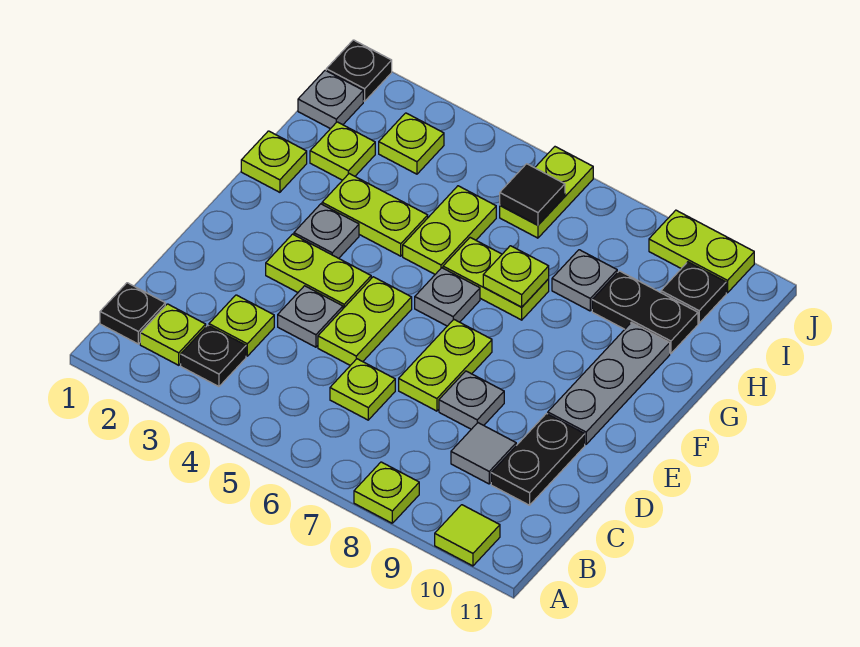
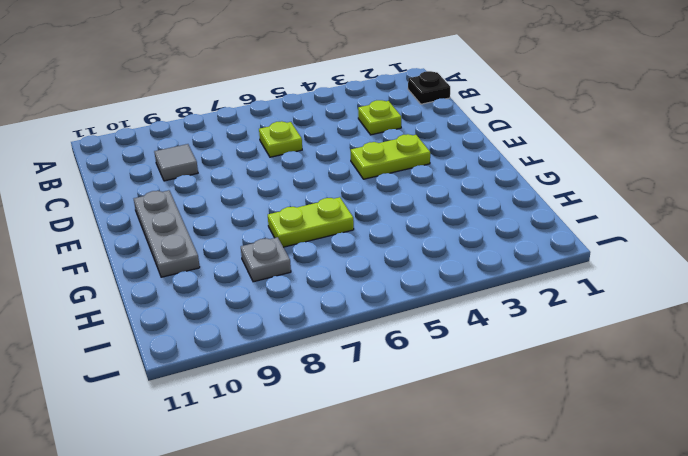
none -> lime 1x1 plate [354,462,419,523]
none -> lime 1x1 tile [435,505,500,566]
none -> lime 1x1 plate [140,304,206,365]
none -> black 1x1 plate [181,325,246,387]

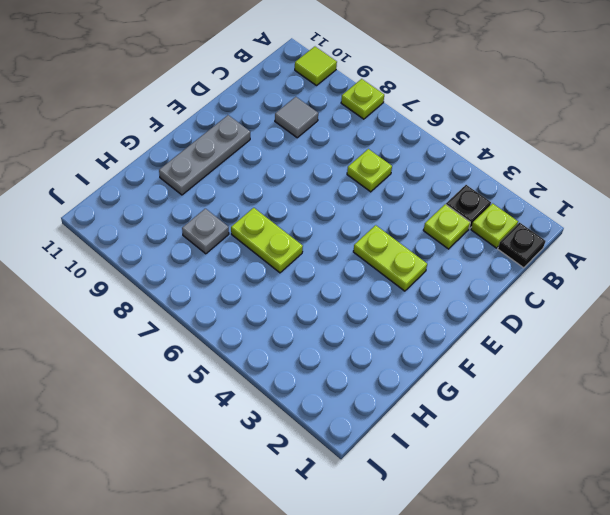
none -> black 1x2 plate [491,414,585,505]
none -> grey 1x1 plate [278,286,343,347]
none -> lime 1x2 plate [318,277,412,365]
none -> lime 1x2 plate [399,319,492,411]

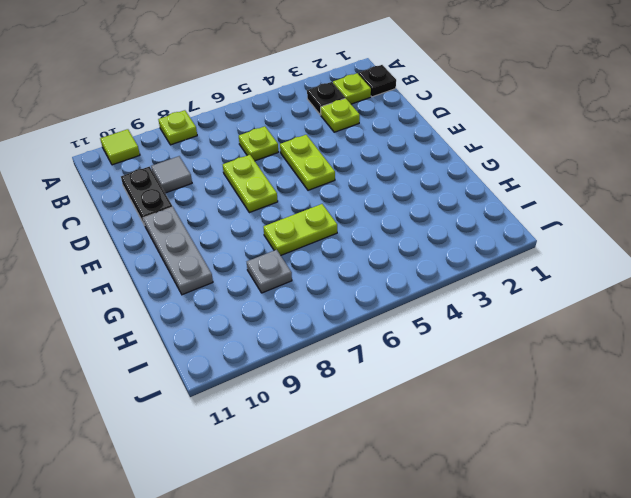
none -> grey 1x1 plate [278,286,343,347]
none -> grey 1x1 plate [439,371,504,429]
none -> lime 1x2 plate [266,234,371,308]
none -> grey 1x1 plate [294,204,359,258]

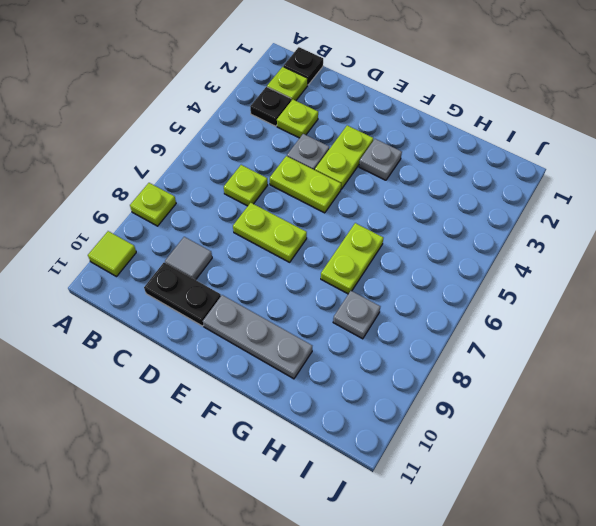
none -> grey 1x1 plate [439,371,504,429]
none -> grey 1x1 plate [415,268,480,326]
none -> lime 1x1 plate [241,131,307,192]
none -> lime 1x2 plate [322,174,428,256]

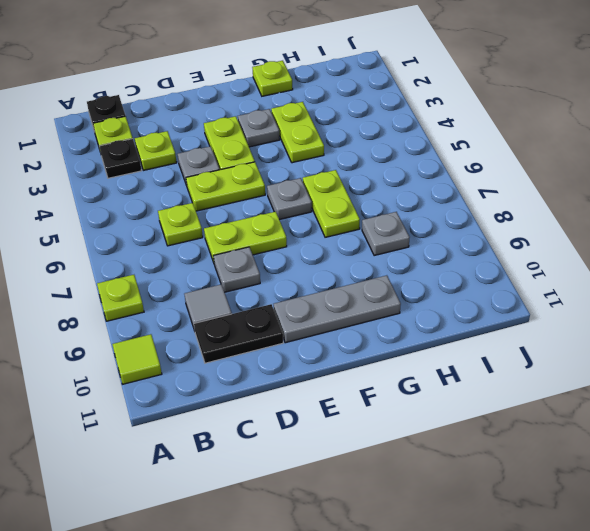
none -> lime 1x2 plate [403,186,496,274]
none -> lime 1x1 plate [310,122,375,180]
none -> black 1x2 plate [592,271,698,354]
none -> grey 1x1 plate [298,70,363,129]

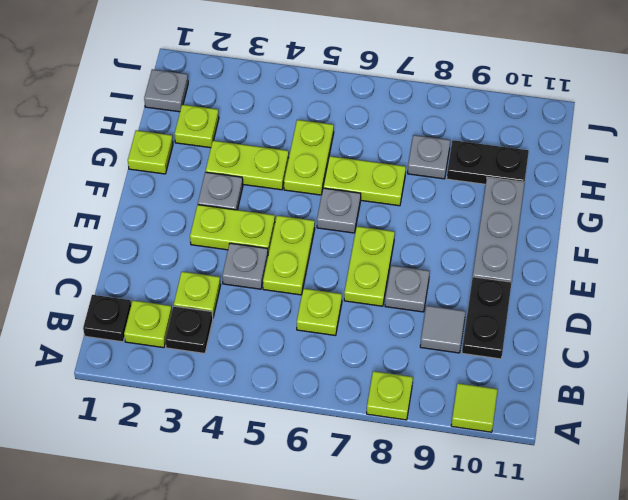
none -> lime 1x1 plate [379,113,444,174]
none -> lime 1x2 plate [500,147,593,238]
none -> black 1x1 plate [661,262,726,323]
none -> black 1x1 plate [326,40,392,101]

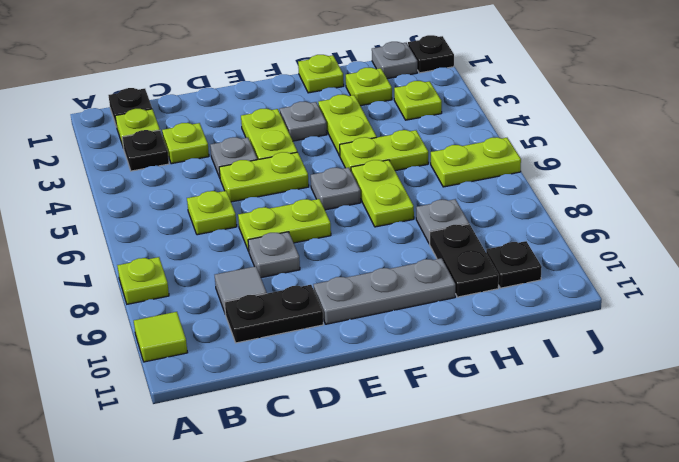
none -> lime 1x2 plate [649,210,754,293]
none -> lime 1x1 plate [483,246,549,307]
none -> black 1x1 tile [500,164,565,225]

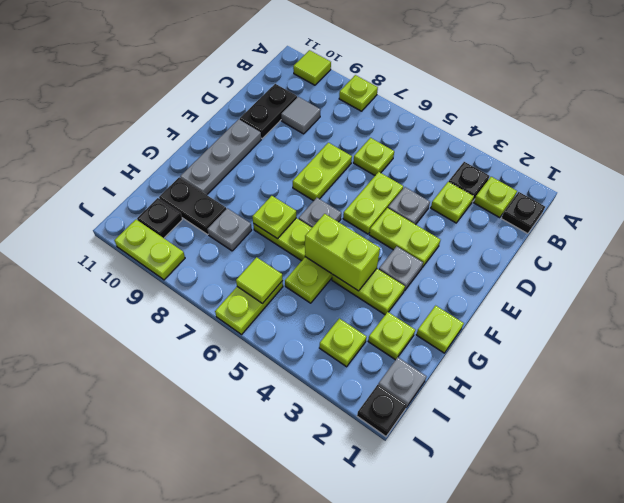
lime 1x2 brick [305,214,380,291] -> none
lime 1x1 tile [236,257,283,303] -> black 1x1 tile [500,164,565,225]
none -> grey 1x1 plate [439,371,504,429]

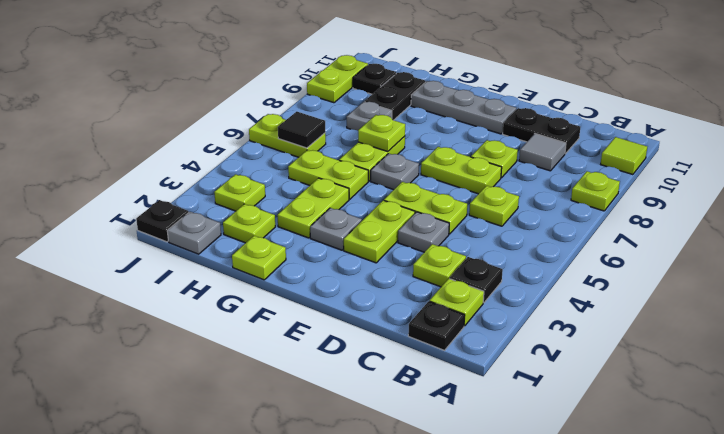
lime 1x1 plate [471,140,518,178] -> grey 1x1 plate [439,371,504,429]

